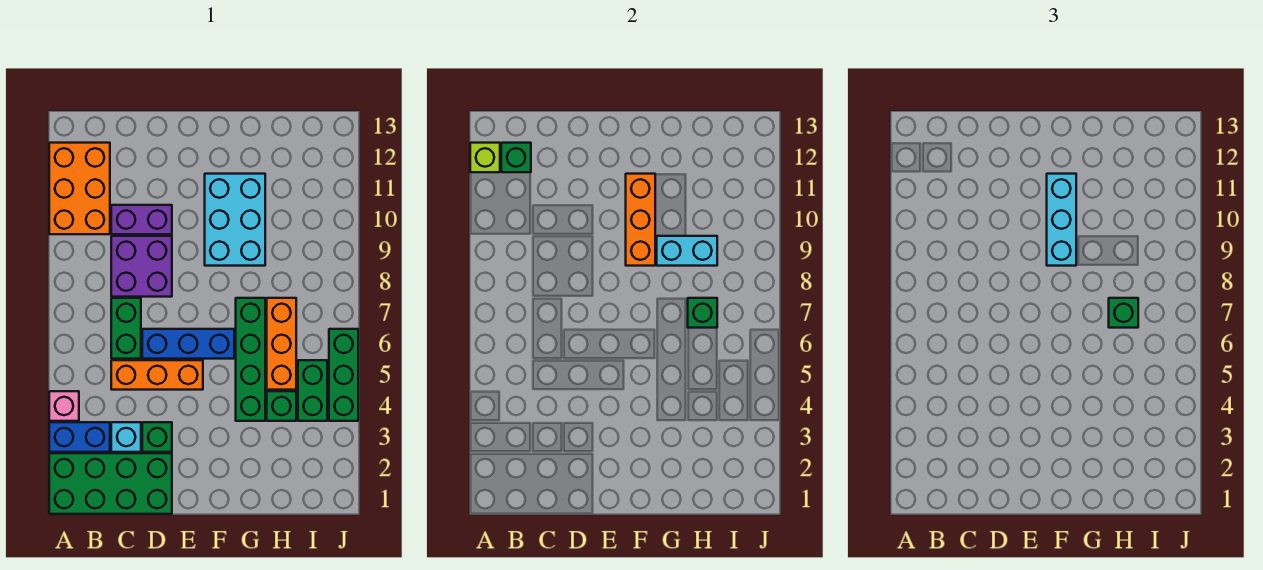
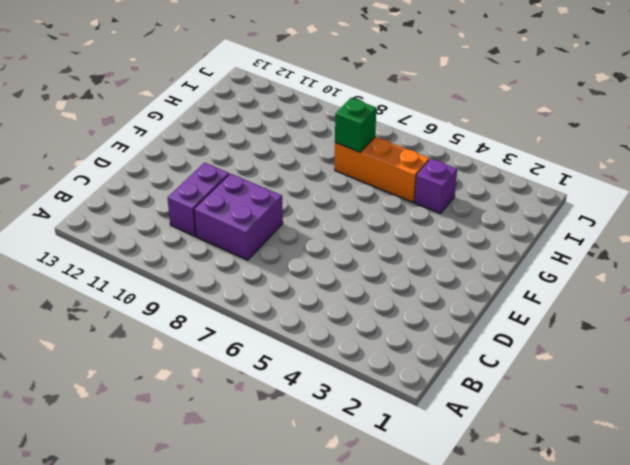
purple 1x1 brick [414,159,457,214] -> green 1x1 brick [267,391,296,421]
none -> green 2x4 brick [49,453,172,514]
none -> blue 1x2 brick [49,422,110,452]
none -> pink 1x1 brick [49,391,79,421]

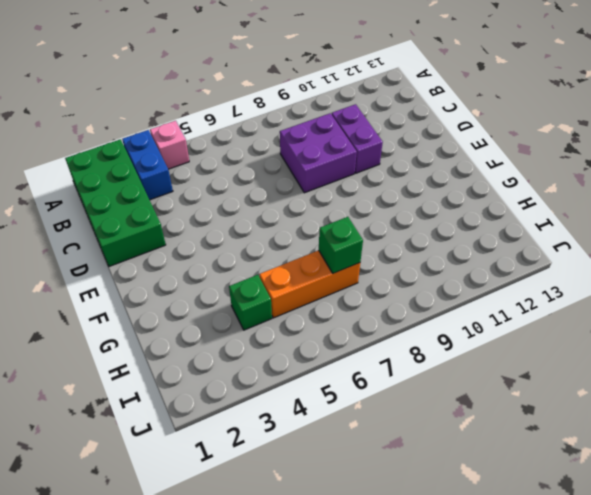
none -> orange 2x3 brick [49,143,110,234]
none -> cyan 1x1 brick [111,422,141,452]
none -> orange 1x3 brick [111,360,203,390]

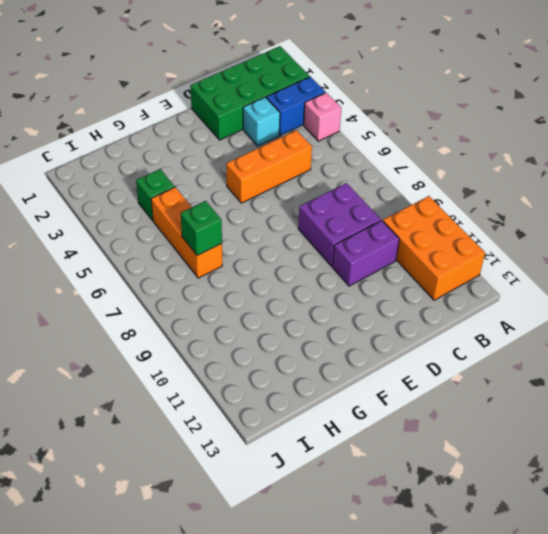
none -> green 1x2 brick [111,298,141,359]
none -> green 1x1 brick [142,422,172,452]
none -> blue 1x3 brick [142,329,234,359]

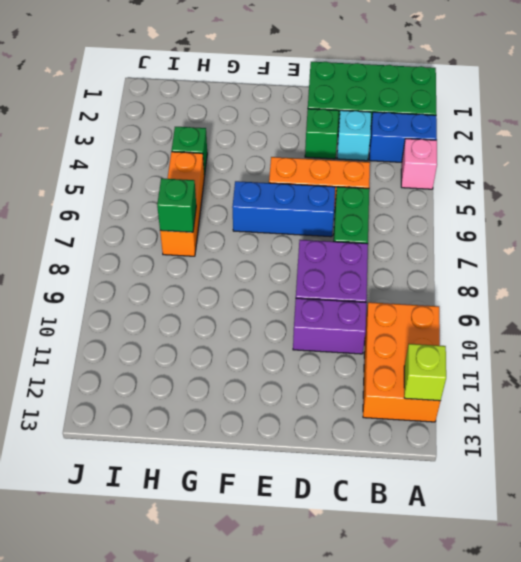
none -> cyan 2x3 brick [205,174,265,266]
none -> green 1x4 brick [236,298,265,421]
none -> green 1x2 brick [298,360,327,421]

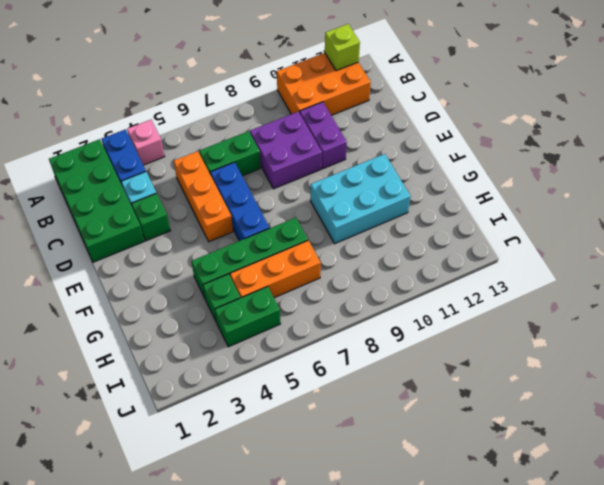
none -> green 1x3 brick [329,329,358,421]
none -> green 1x1 brick [501,143,531,172]
none -> orange 1x3 brick [626,174,655,266]

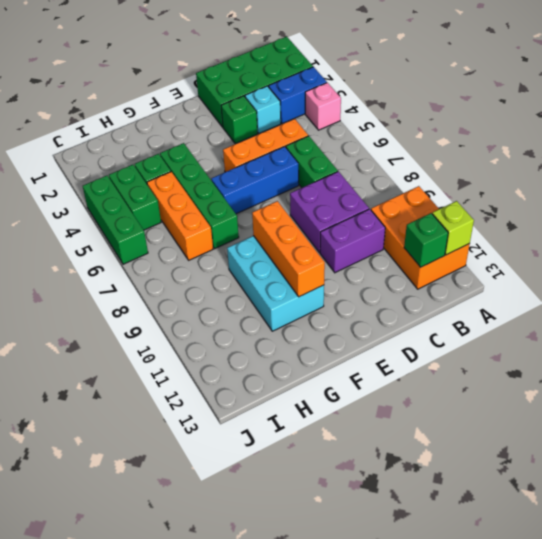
none -> cyan 1x2 brick [657,236,717,266]
none -> green 1x1 brick [688,298,717,328]
none -> cyan 1x3 brick [1047,174,1076,266]

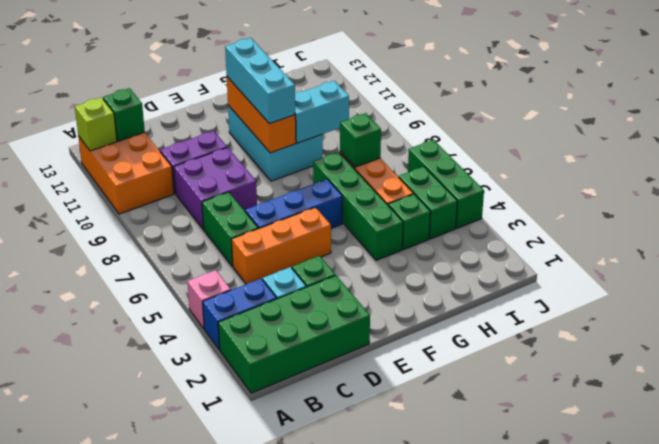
none -> green 1x1 brick [1109,298,1138,328]

